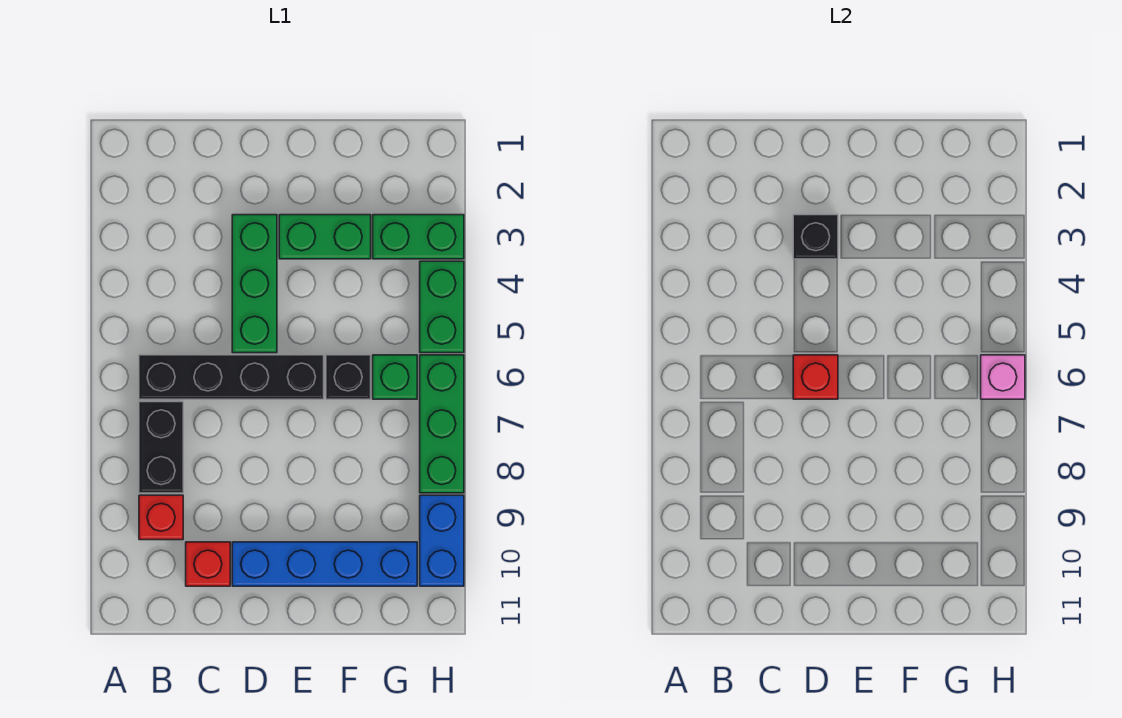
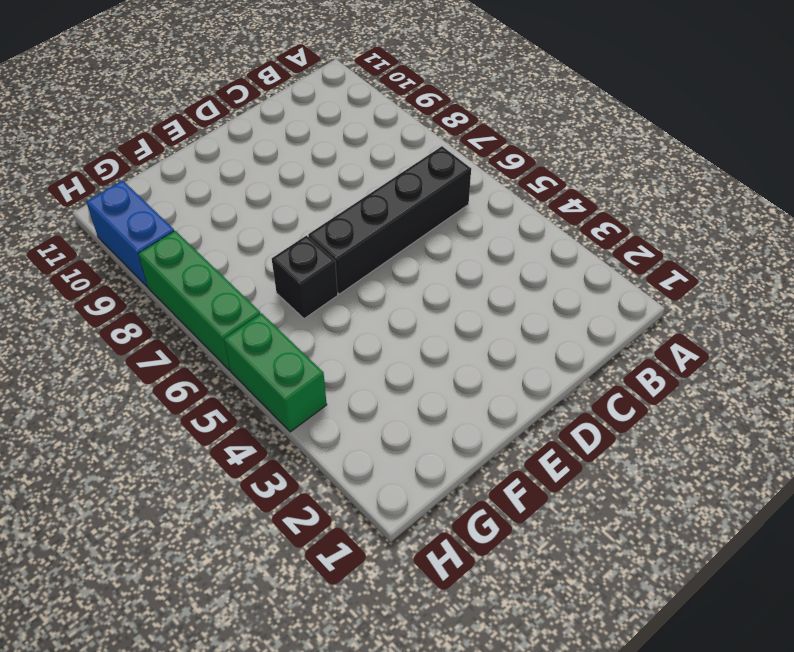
none -> black 1x2 brick [139,402,183,493]
none -> red 1x1 brick [139,495,183,540]
none -> red 1x1 brick [186,542,230,586]

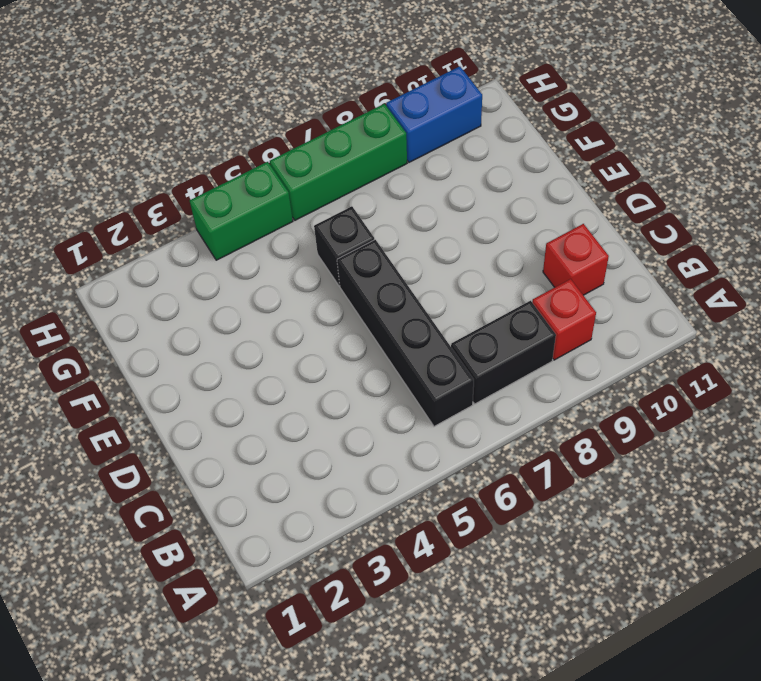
none -> green 1x3 brick [232,215,277,353]
none -> blue 1x4 brick [232,542,417,586]
none -> green 1x2 brick [279,215,371,259]

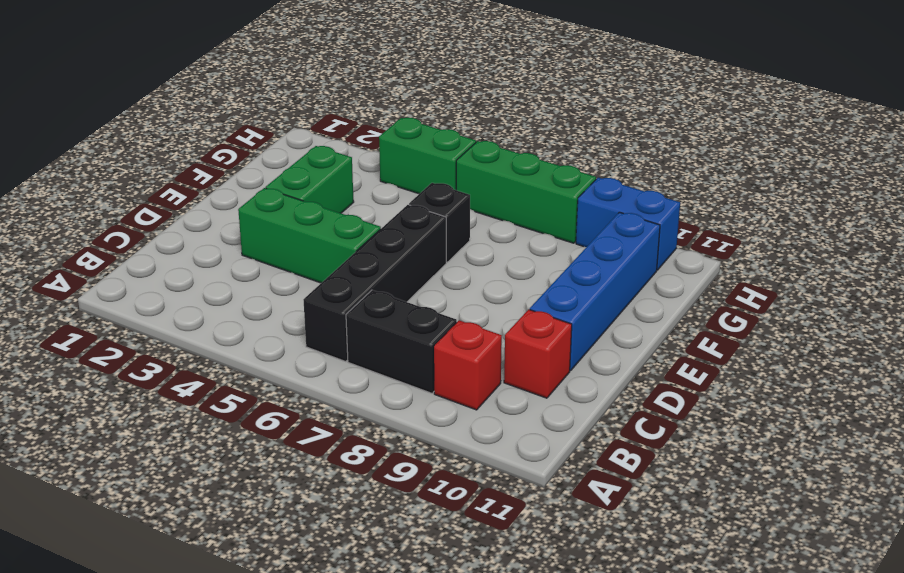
none -> green 1x2 brick [373,215,464,259]
none -> green 1x1 brick [373,355,417,399]
none -> black 1x1 brick [793,215,838,259]

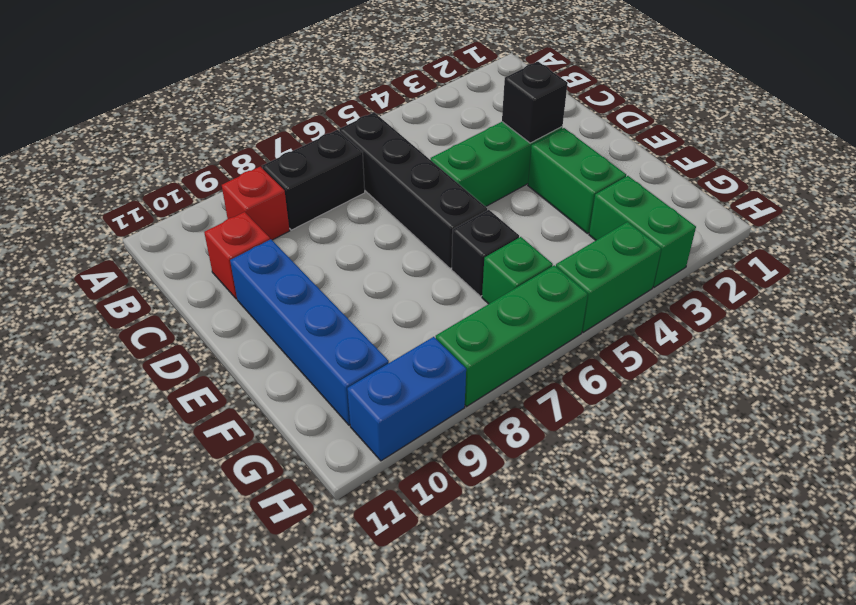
none -> red 1x1 brick [793,355,838,399]
none -> pink 1x1 brick [981,355,1025,399]

